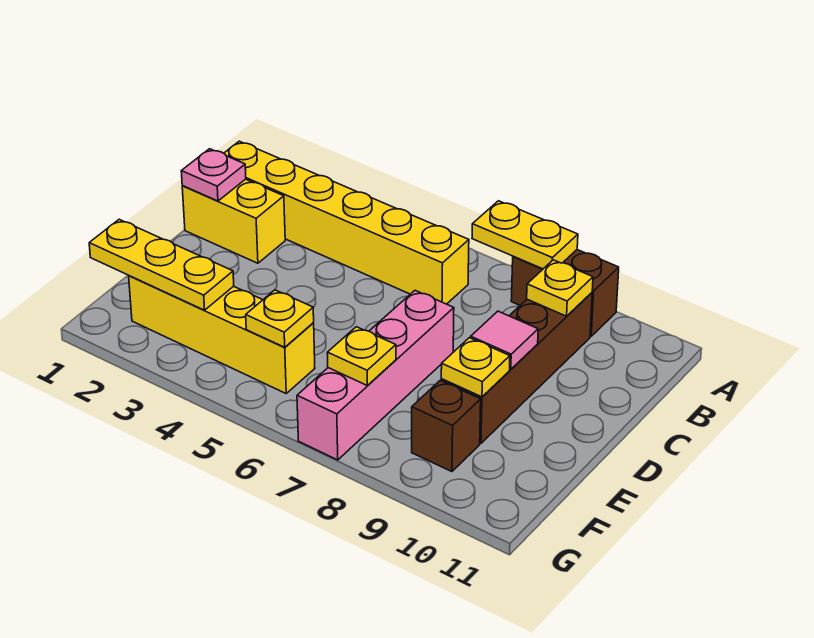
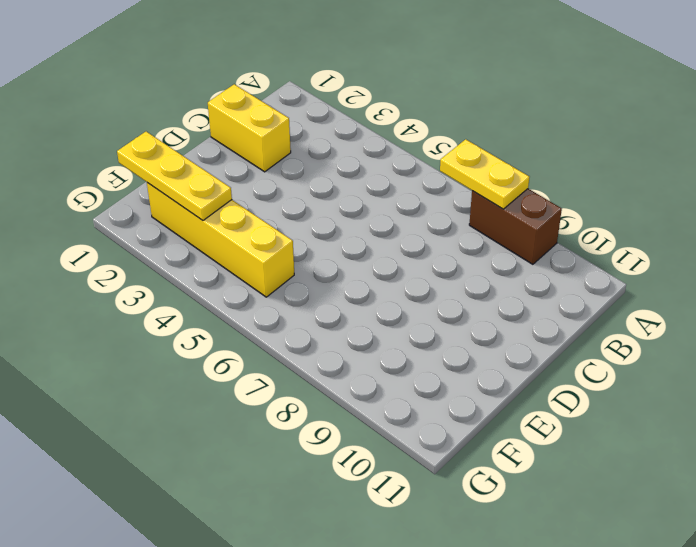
none -> yellow 1x6 brick [224,141,469,304]
none -> brown 1x4 brick [441,293,592,443]
none -> pink 1x4 brick [297,291,454,460]

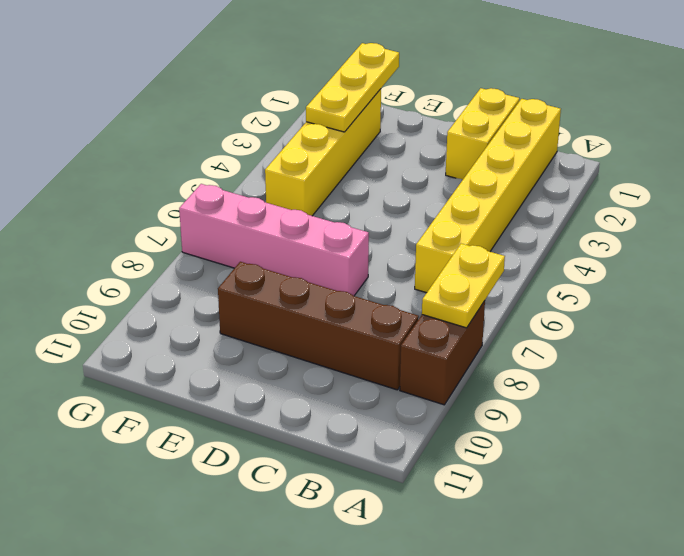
none -> brown 1x1 brick [412,381,481,472]
none -> yellow 1x1 plate [527,260,593,316]
none -> pink 1x1 plate [181,149,246,201]

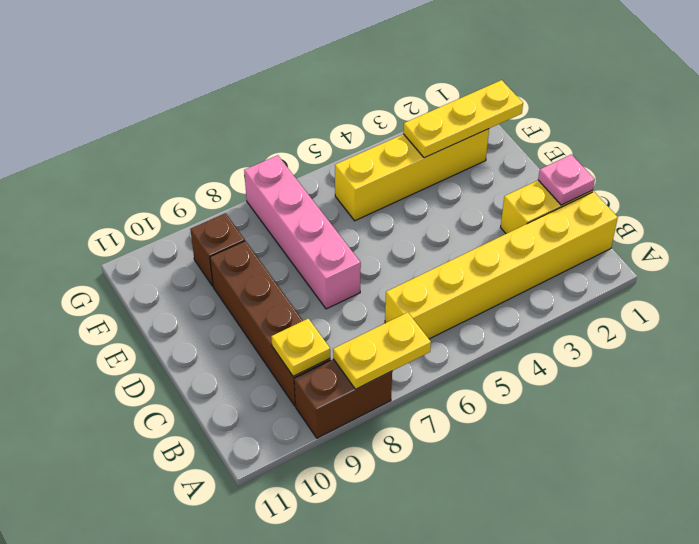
none -> pink 1x1 tile [471,311,538,369]
none -> yellow 1x1 plate [441,338,510,397]
none -> yellow 1x1 plate [246,290,314,347]

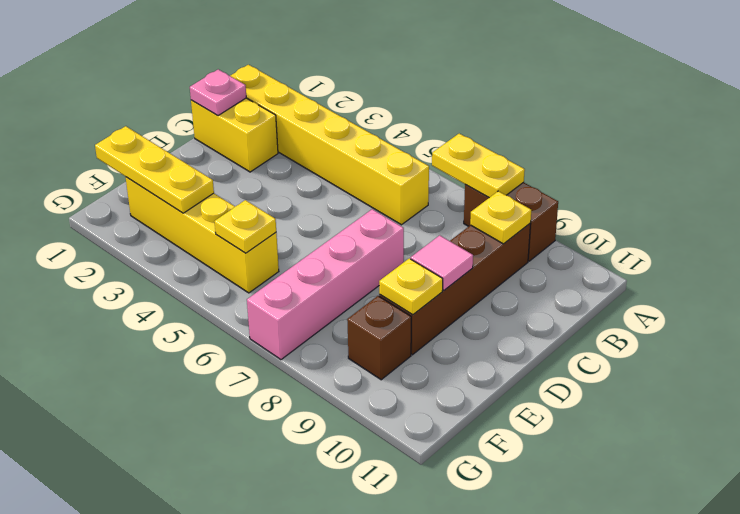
none -> yellow 1x1 plate [327,327,396,385]

